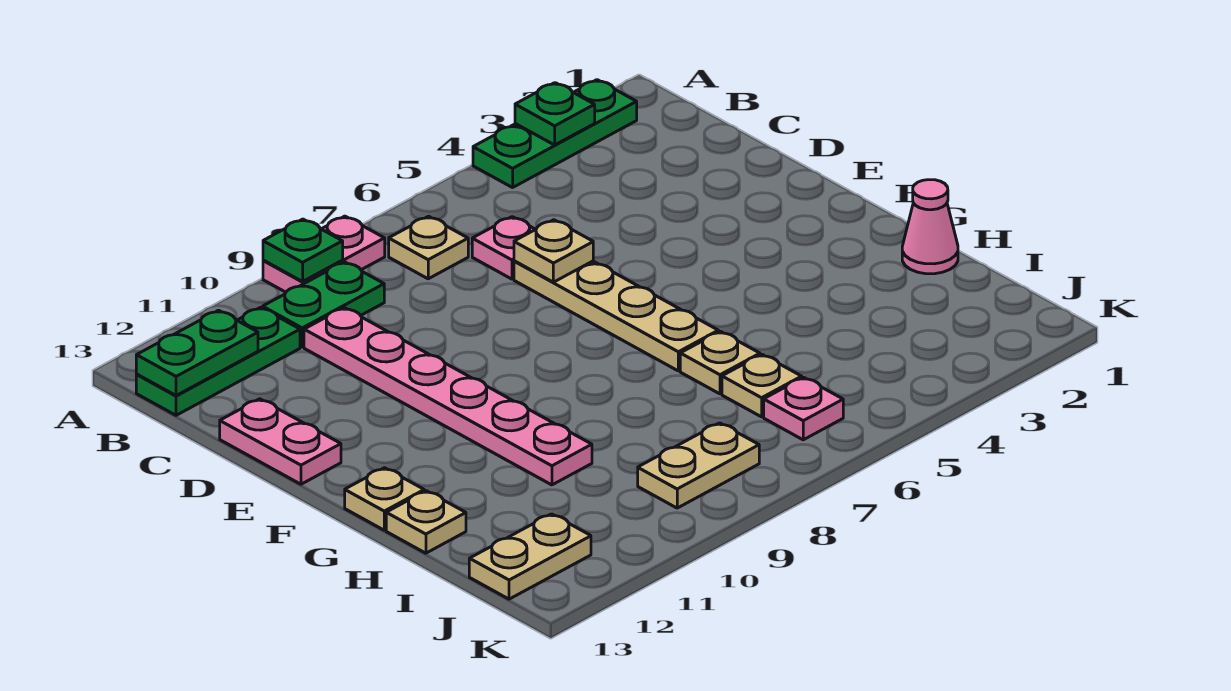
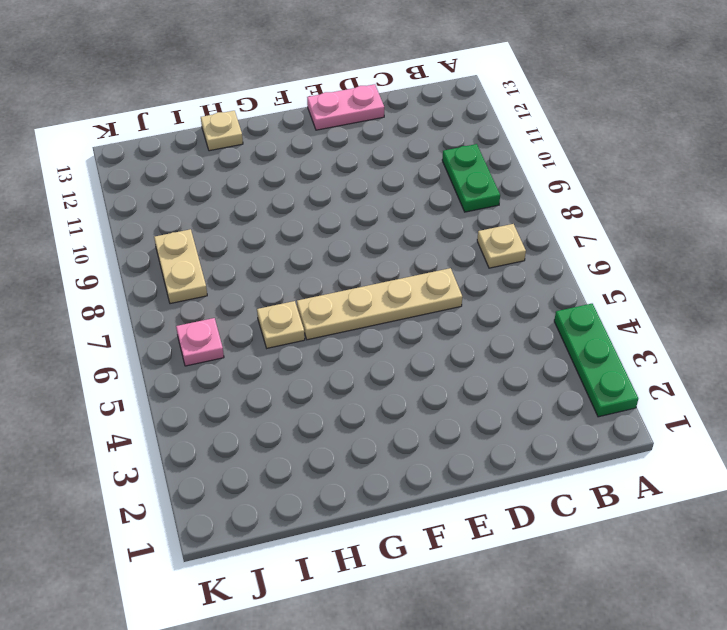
none -> pink 1x2 plate [263,216,385,292]
none -> green 1x3 plate [136,307,300,415]
none -> pink 1x1 plate [472,217,535,279]

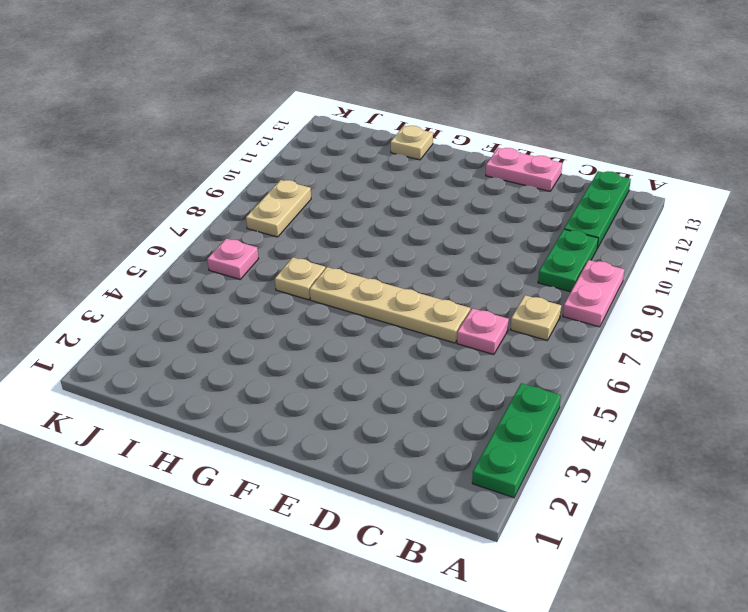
none -> pink 1x6 plate [304,308,592,485]
none -> tan 1x1 plate [345,468,424,530]
none -> pink 1x1 cone [902,180,958,274]

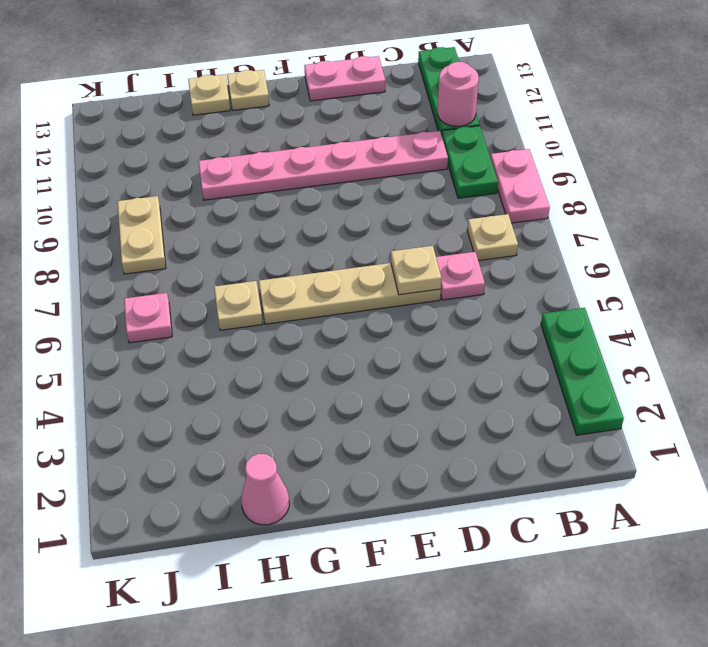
pink 1x1 round brick [438,62,479,126] -> none
none -> tan 1x1 plate [722,355,802,417]
none -> tan 1x2 plate [469,514,591,599]
none -> green 1x1 plate [515,83,595,145]

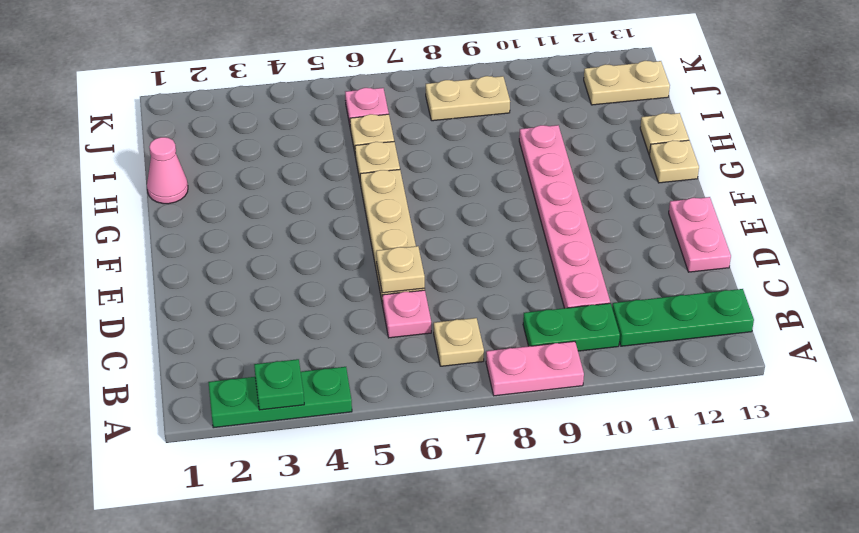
none -> green 1x1 plate [263,219,343,282]
none -> green 1x2 plate [136,310,258,396]

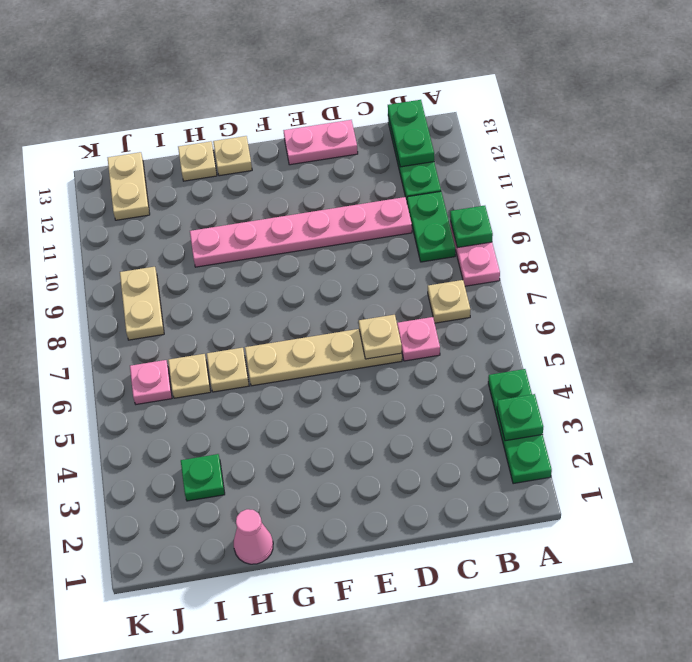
green 1x1 plate [181,454,225,501] -> none

